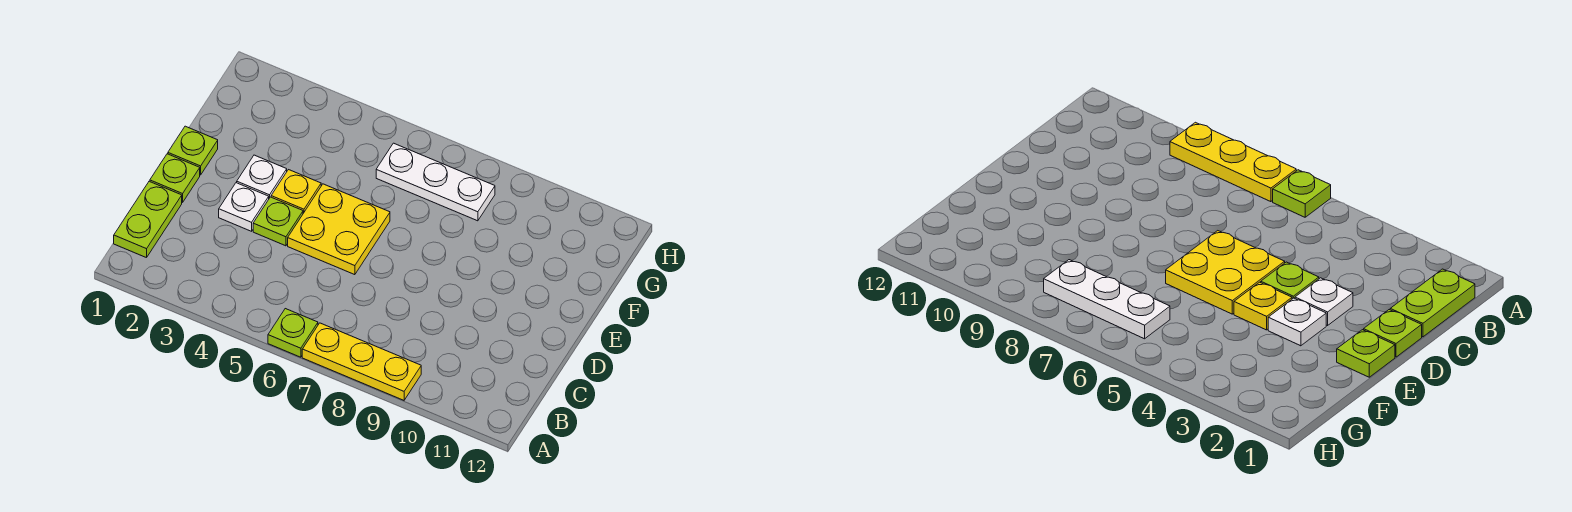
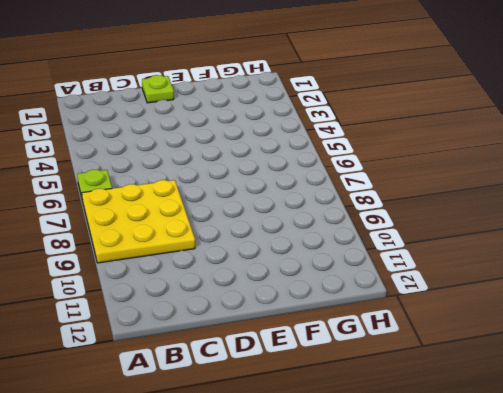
yellow 3x3 plate [82,180,195,263] -> yellow 1x3 plate [302,323,421,400]
none -> lime 1x2 plate [114,181,182,258]
none -> white 1x1 plate [219,183,269,231]

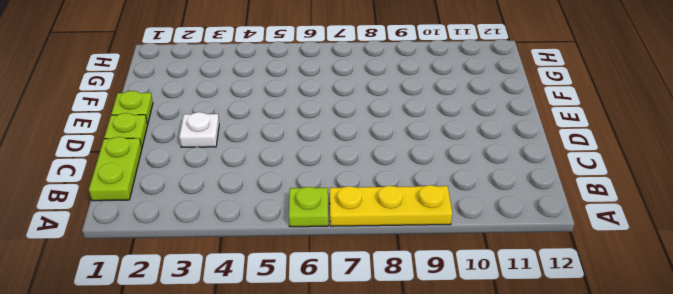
none -> lime 1x1 plate [253,197,303,246]
none -> yellow 2x2 plate [288,184,390,275]

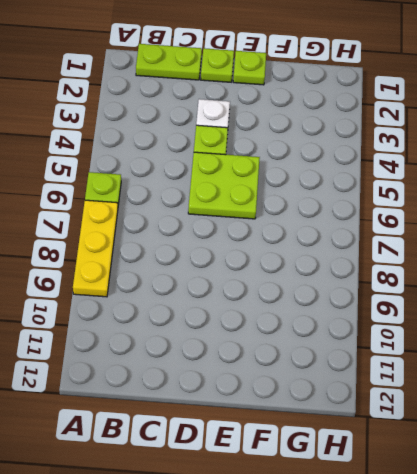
lime 2x2 plate [188,152,260,219] -> yellow 2x2 plate [288,184,390,275]
none -> white 1x1 plate [237,155,287,198]
none -> yellow 1x1 plate [271,170,321,213]

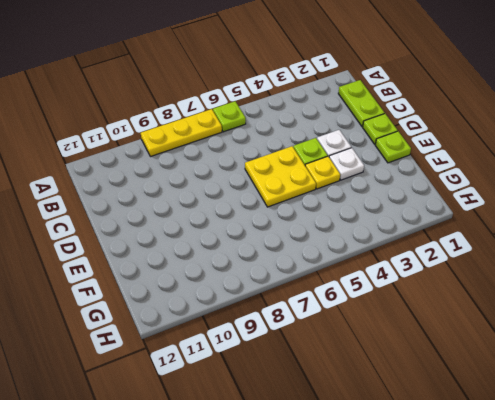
none -> white 1x3 plate [376,143,495,221]

